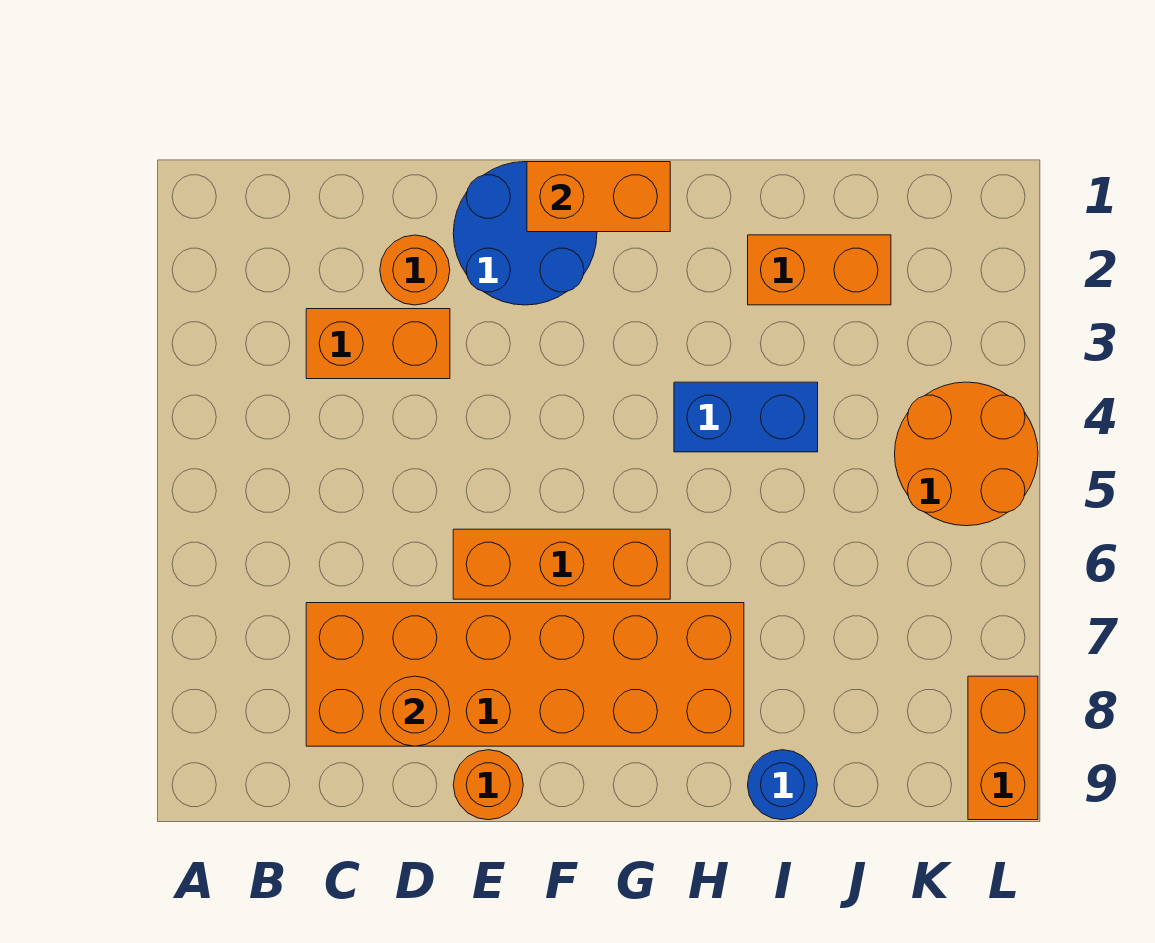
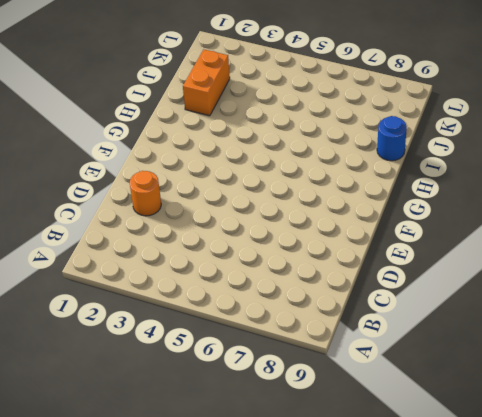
none -> orange 1x2 brick [306,309,450,379]
none -> orange 2x6 brick [306,603,744,746]
none -> blue 2x2 round brick [453,162,597,305]

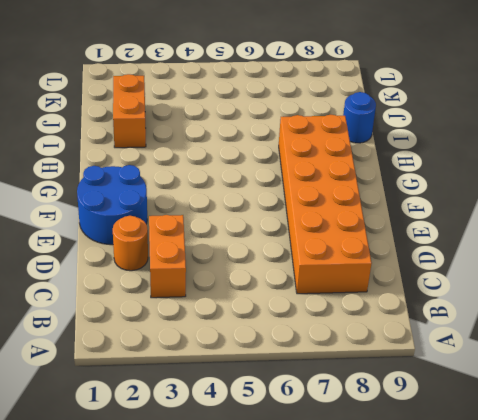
none -> orange 1x3 brick [453,529,670,599]
none -> orange 1x1 round brick [453,750,523,820]
none -> blue 1x2 brick [674,382,818,452]

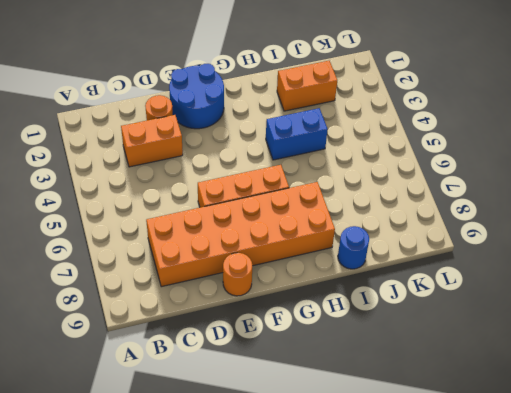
none -> orange 2x2 round brick [895,382,1038,526]
none -> orange 1x2 brick [968,676,1038,820]
none -> orange 1x1 round brick [380,676,450,746]

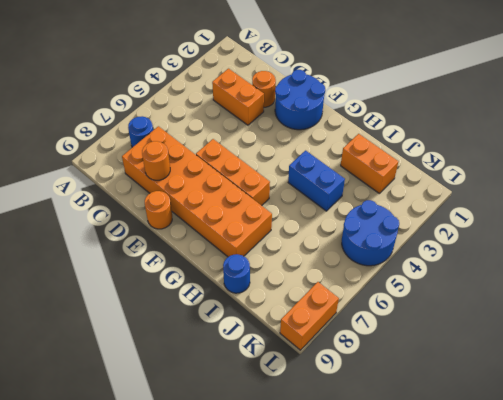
blue 1x1 round brick [128,116,153,147] -> none
blue 2x2 round brick [342,200,399,266] -> orange 2x2 round brick [895,382,1038,526]
none -> orange 1x2 brick [527,162,670,232]

